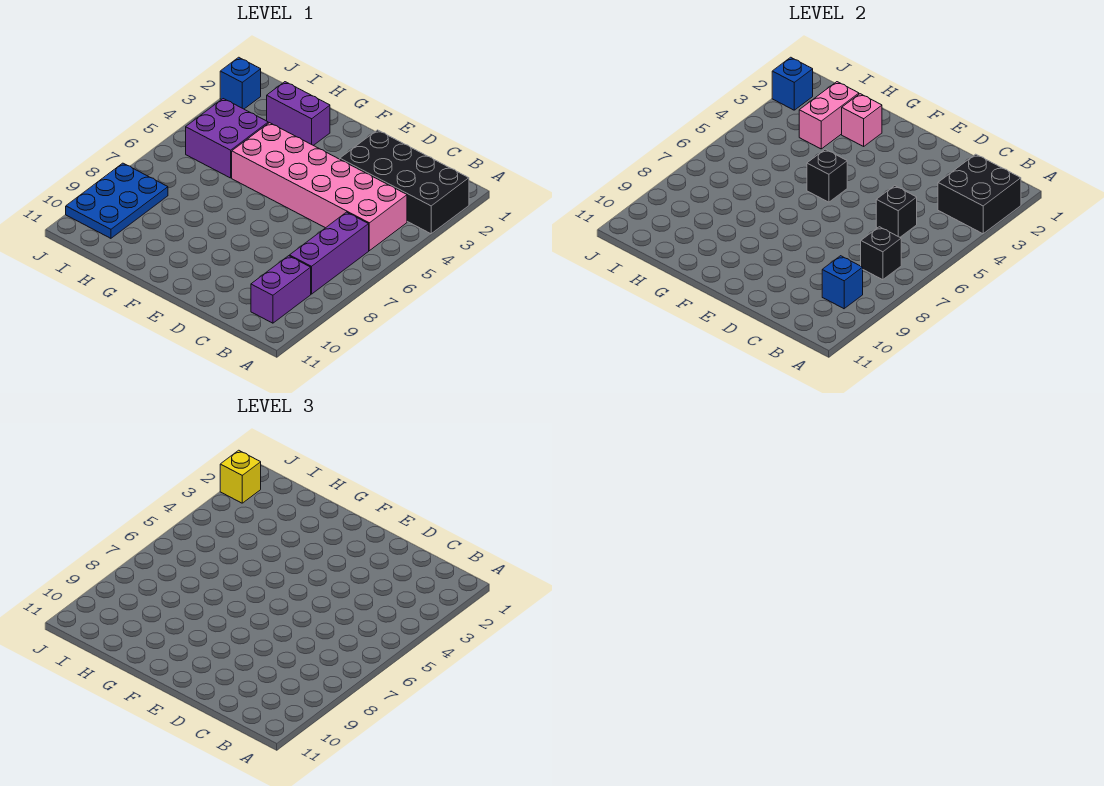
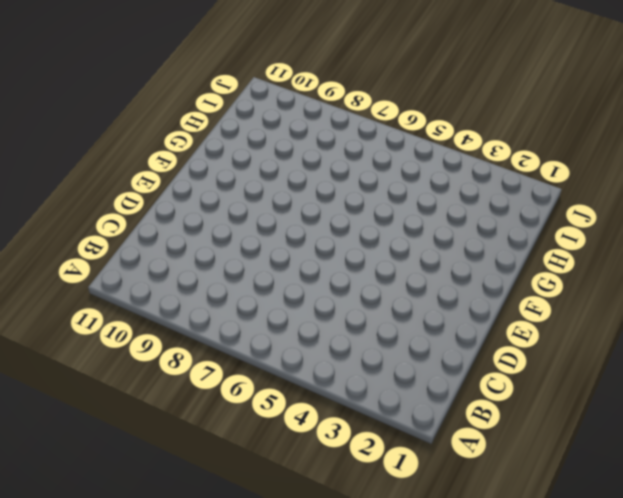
none -> black 2x4 brick [340,130,469,234]
none -> pink 2x6 brick [232,123,407,251]
none -> purple 1x3 brick [290,212,369,294]

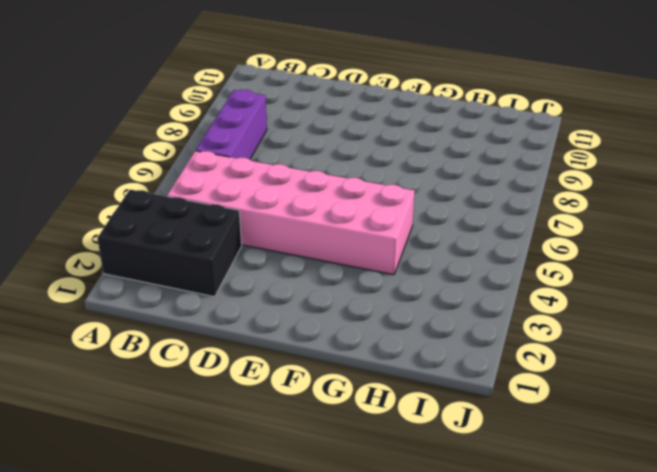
black 2x3 brick [97,190,242,297] -> black 2x4 brick [340,130,469,234]
none -> purple 1x2 brick [251,256,311,323]
none -> purple 1x2 brick [267,82,330,145]
none -> purple 2x2 brick [186,99,268,178]

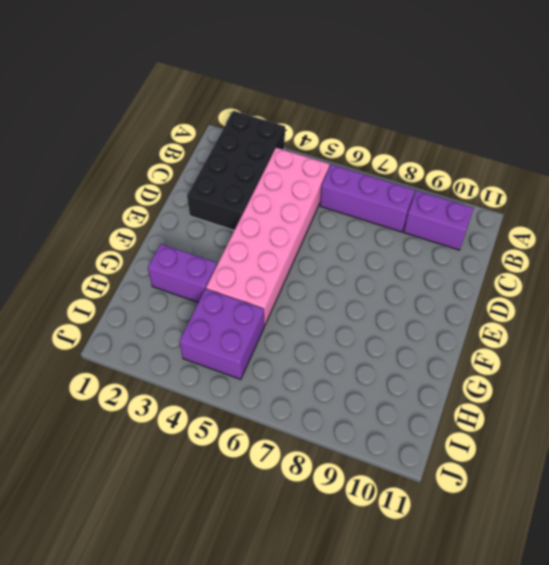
purple 1x2 brick [148,244,217,302] -> purple 1x2 brick turned to [267,82,330,145]
none -> blue 2x3 plate [66,163,168,238]
none -> blue 1x1 brick [220,57,261,109]
none -> black 2x2 brick [938,154,1021,234]

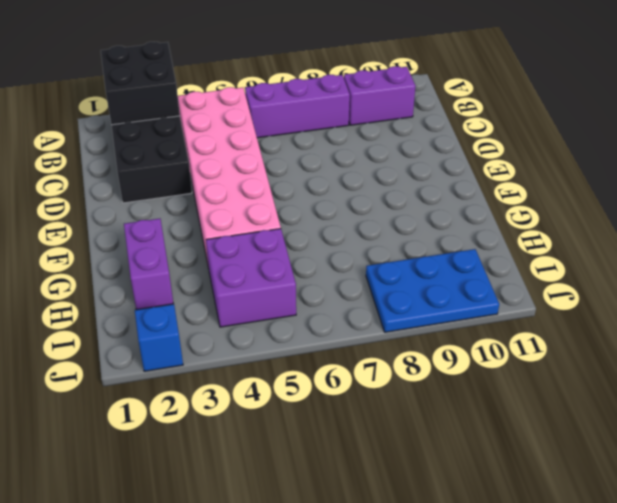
none -> black 1x1 brick [861,227,901,280]
none -> blue 1x1 brick [822,256,863,309]
none -> black 1x1 brick [876,186,917,237]

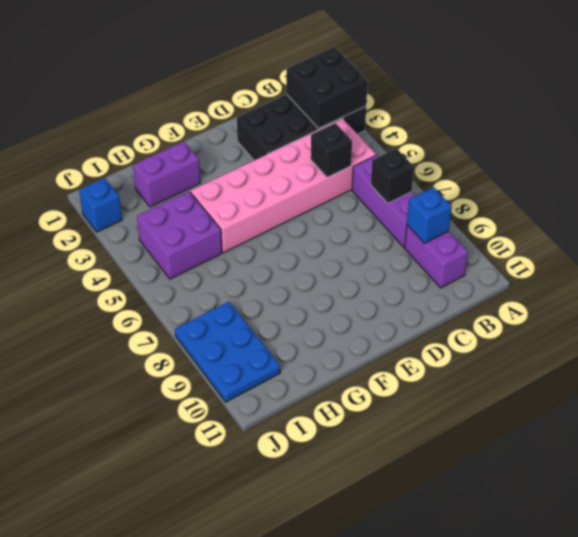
none -> black 1x1 brick [807,149,847,202]
none -> pink 1x1 brick [842,94,882,146]
none -> pink 1x2 brick [799,82,859,149]

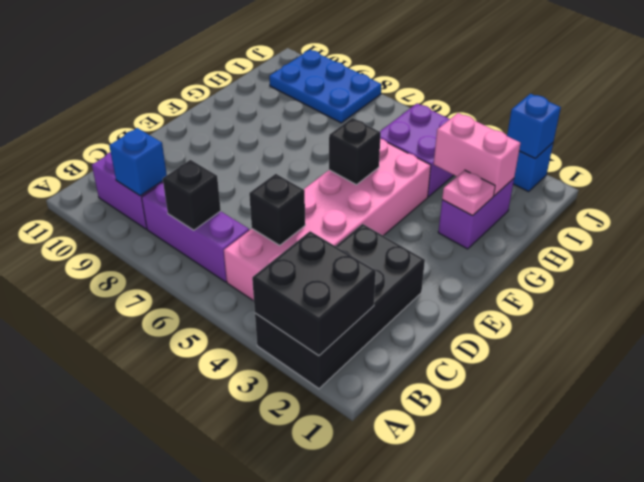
pink 1x1 plate [442,170,495,215] -> pink 1x1 brick [842,94,882,146]
none -> yellow 1x1 brick [220,450,261,503]

